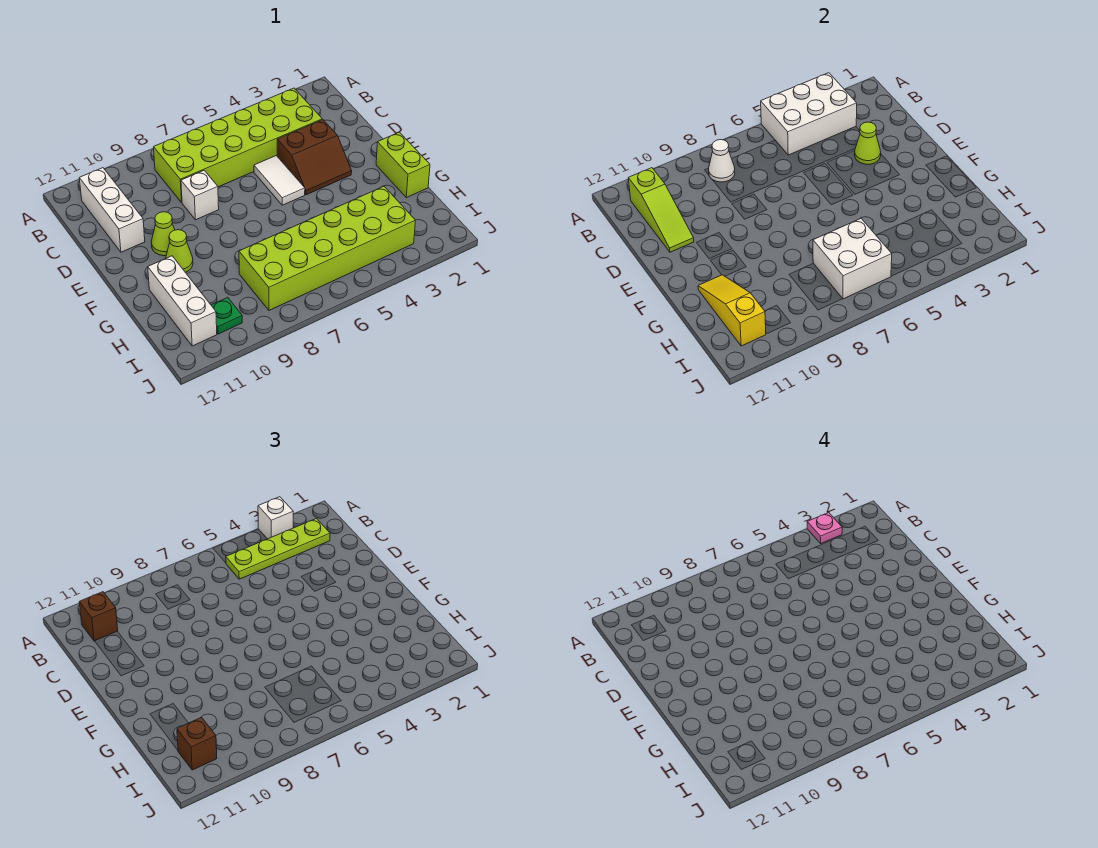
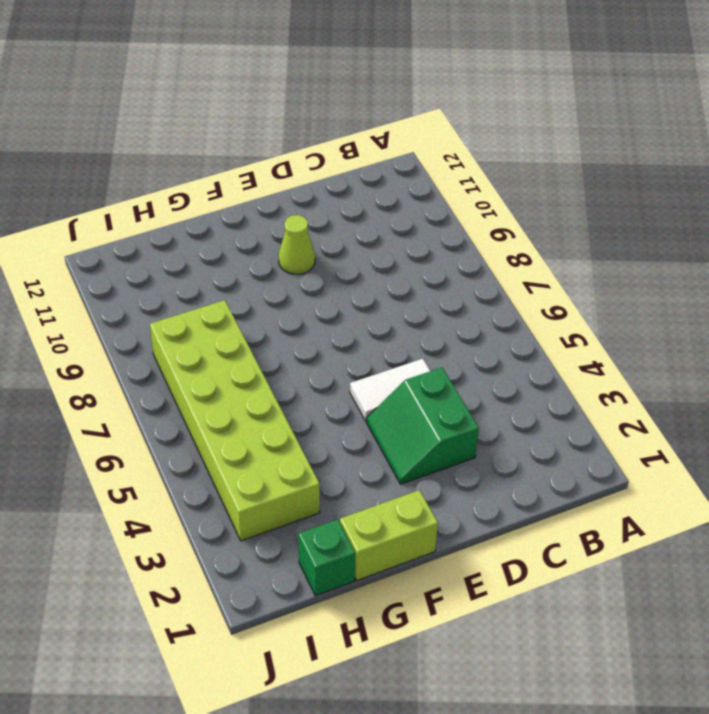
green 2x2 slope [367,368,479,484] -> brown 2x2 slope [277,120,352,195]
green 1x1 brick [298,519,355,596] -> none
none -> lime 2x6 brick [154,88,322,202]
none -> white 1x3 brick [79,168,145,252]
none -> white 1x1 brick [181,170,219,220]

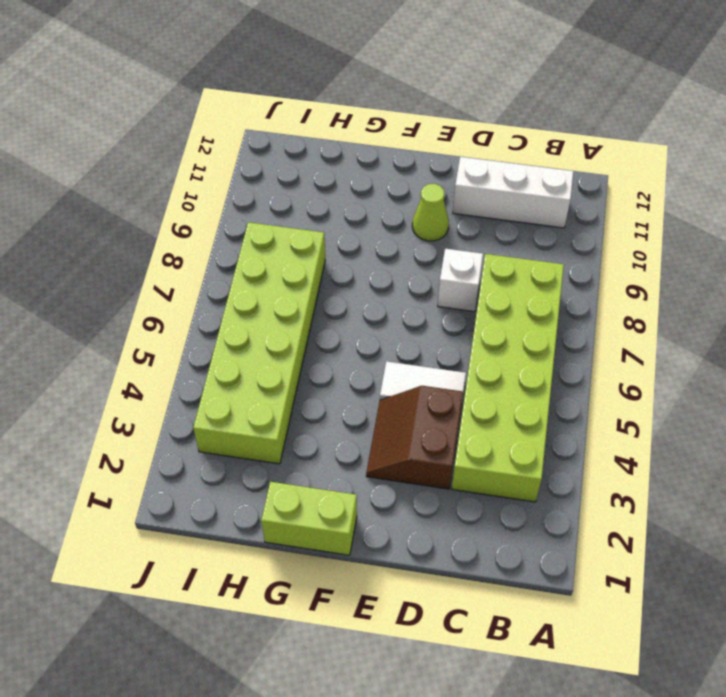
none -> lime 1x1 cone [166,230,193,272]
none -> white 1x3 brick [148,256,217,346]
none -> green 1x1 plate [211,298,242,334]

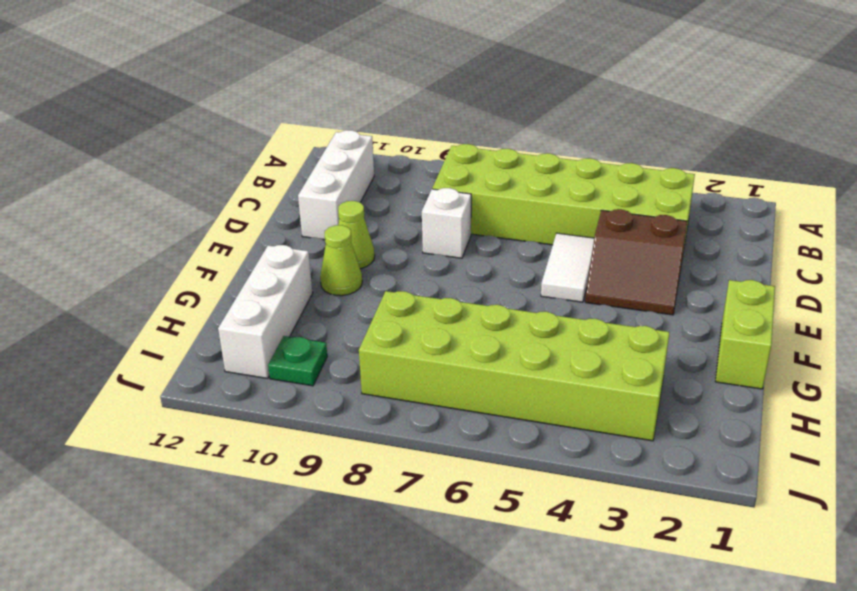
none -> white 2x3 brick [761,73,857,155]
none -> white 1x1 cone [709,140,735,182]
none -> lime 1x3 slope [628,168,694,252]

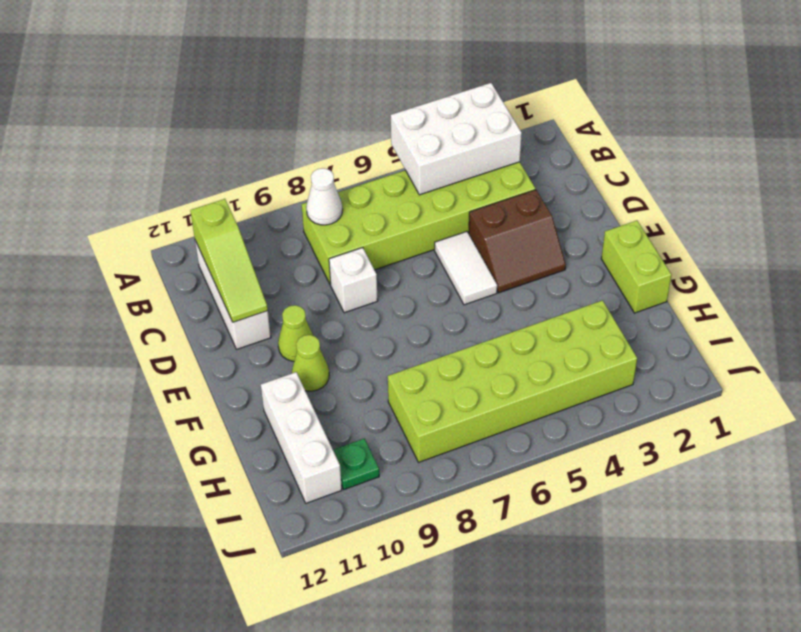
none -> lime 1x1 cone [855,122,881,164]
none -> yellow 1x3 slope [698,275,766,346]
none -> white 2x2 brick [813,219,892,299]

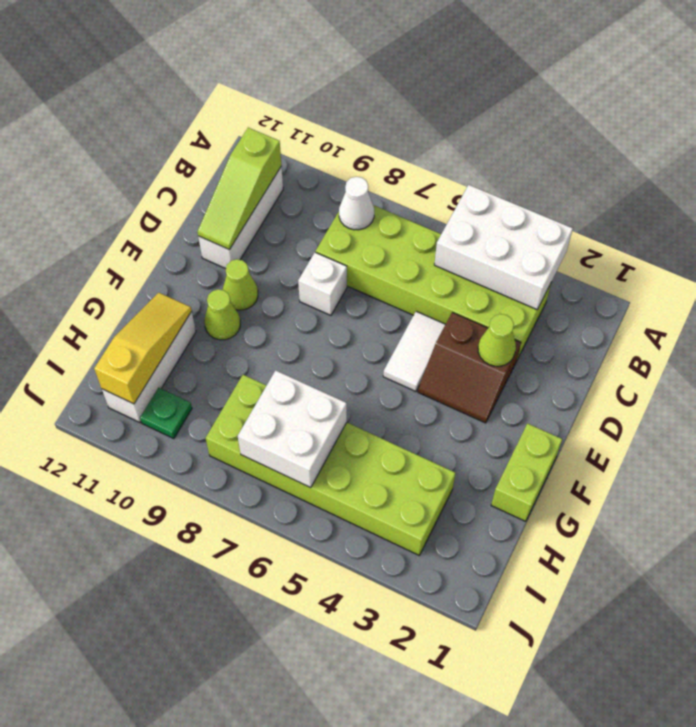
none -> white 1x1 brick [258,497,293,539]
none -> lime 1x4 plate [226,519,330,579]
none -> brown 1x1 brick [79,592,118,641]

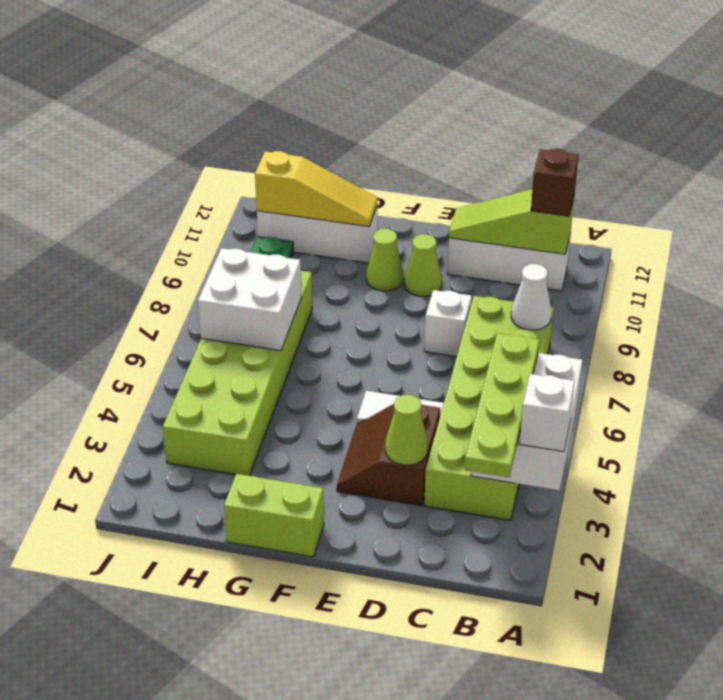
none -> brown 1x1 brick [177,717,217,770]
none -> pink 1x1 plate [807,513,842,543]

